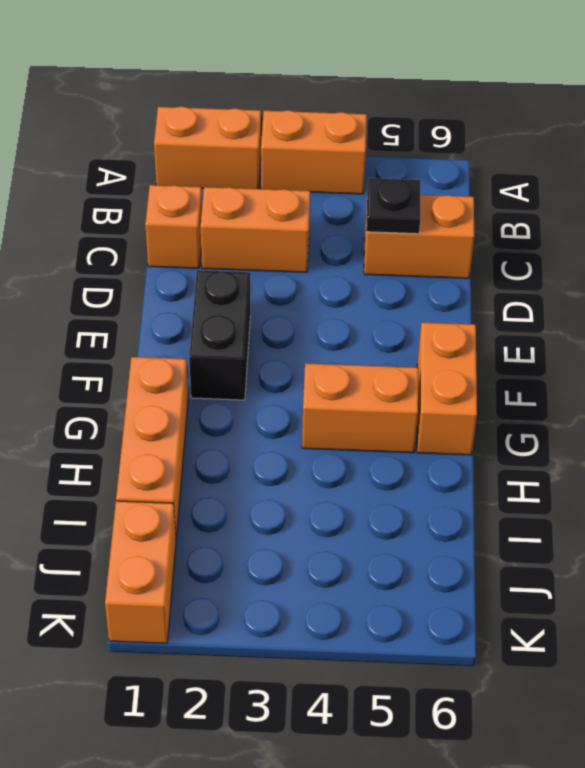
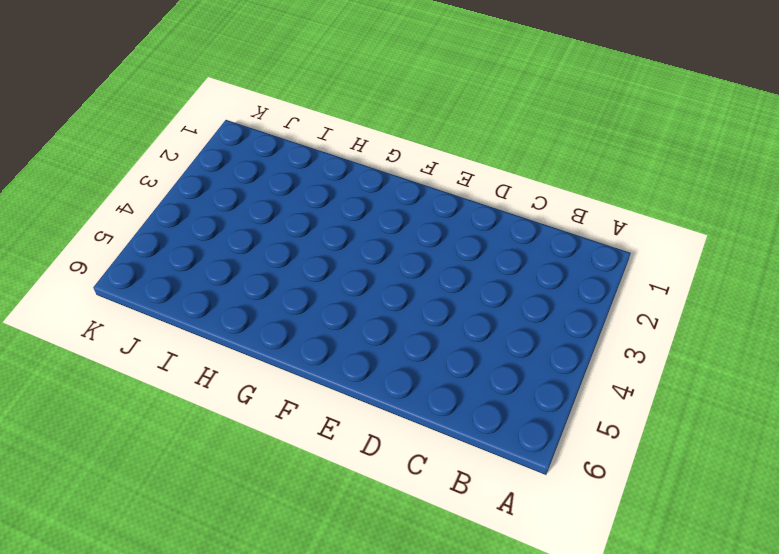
none -> orange 1x2 brick [154,107,261,189]
none -> orange 1x2 brick [261,110,367,194]

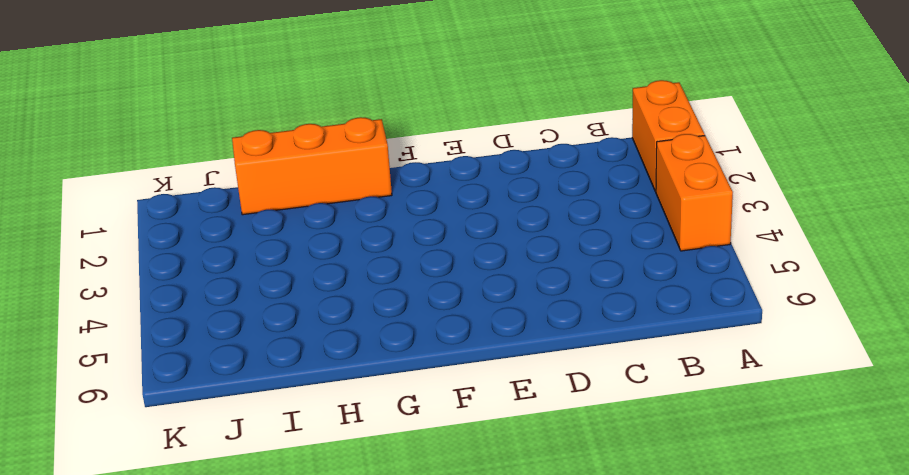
none -> orange 1x1 brick [145,185,202,268]
none -> orange 1x2 brick [201,187,310,272]

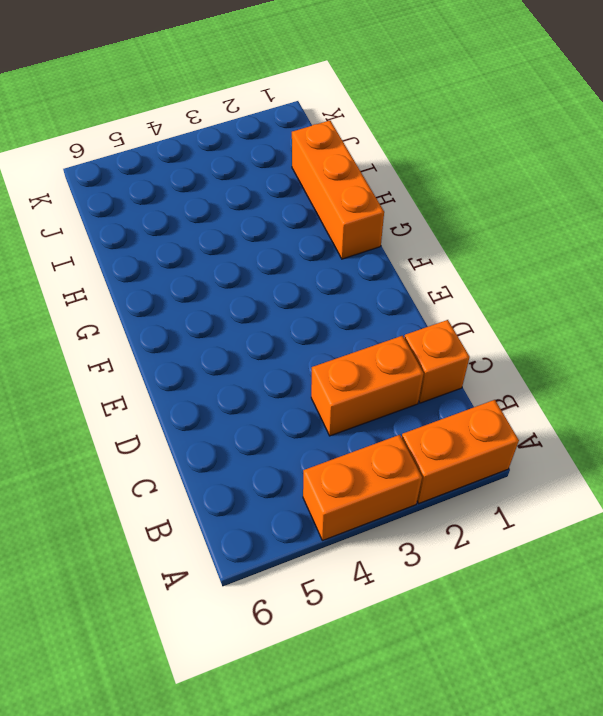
none -> orange 1x2 brick [364,195,474,278]
none -> black 1x2 brick [189,270,250,400]

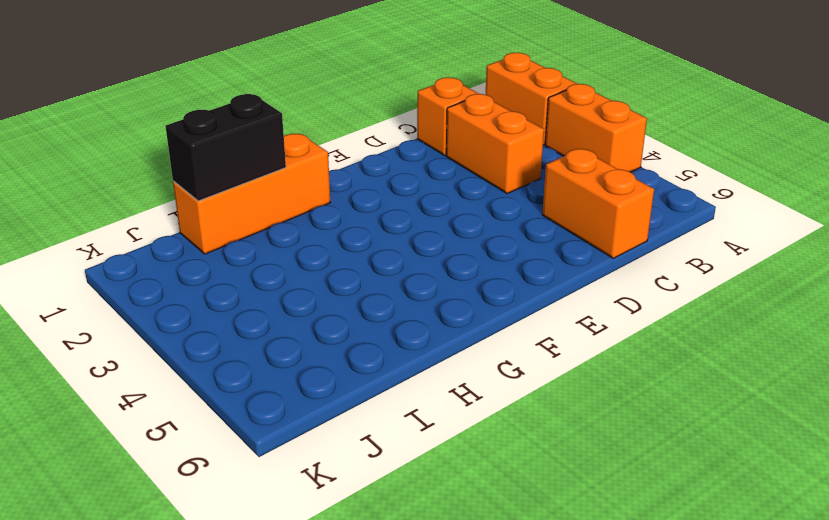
black 1x2 brick [166,94,286,201] -> black 1x2 brick moved to [189,270,250,400]
none -> orange 1x2 brick [417,323,477,455]
none -> orange 1x2 brick [302,363,418,453]

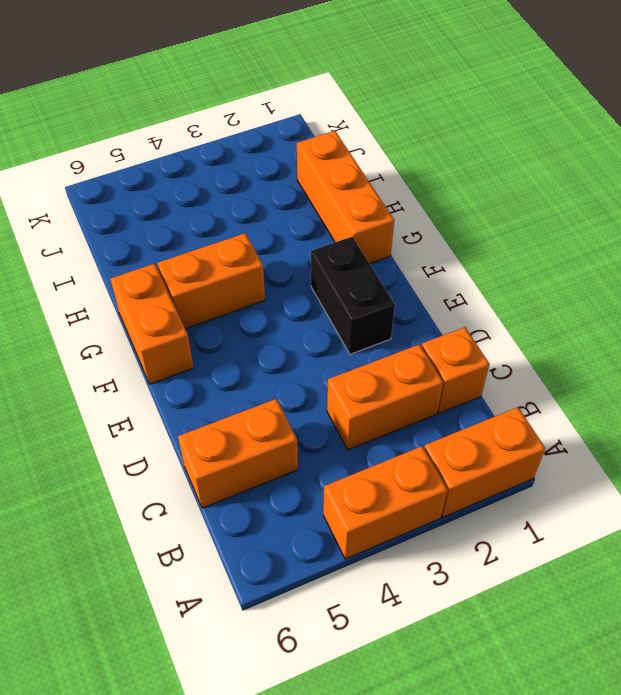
none -> orange 1x2 brick [105,501,176,643]
none -> black 1x1 plate [366,178,420,234]

